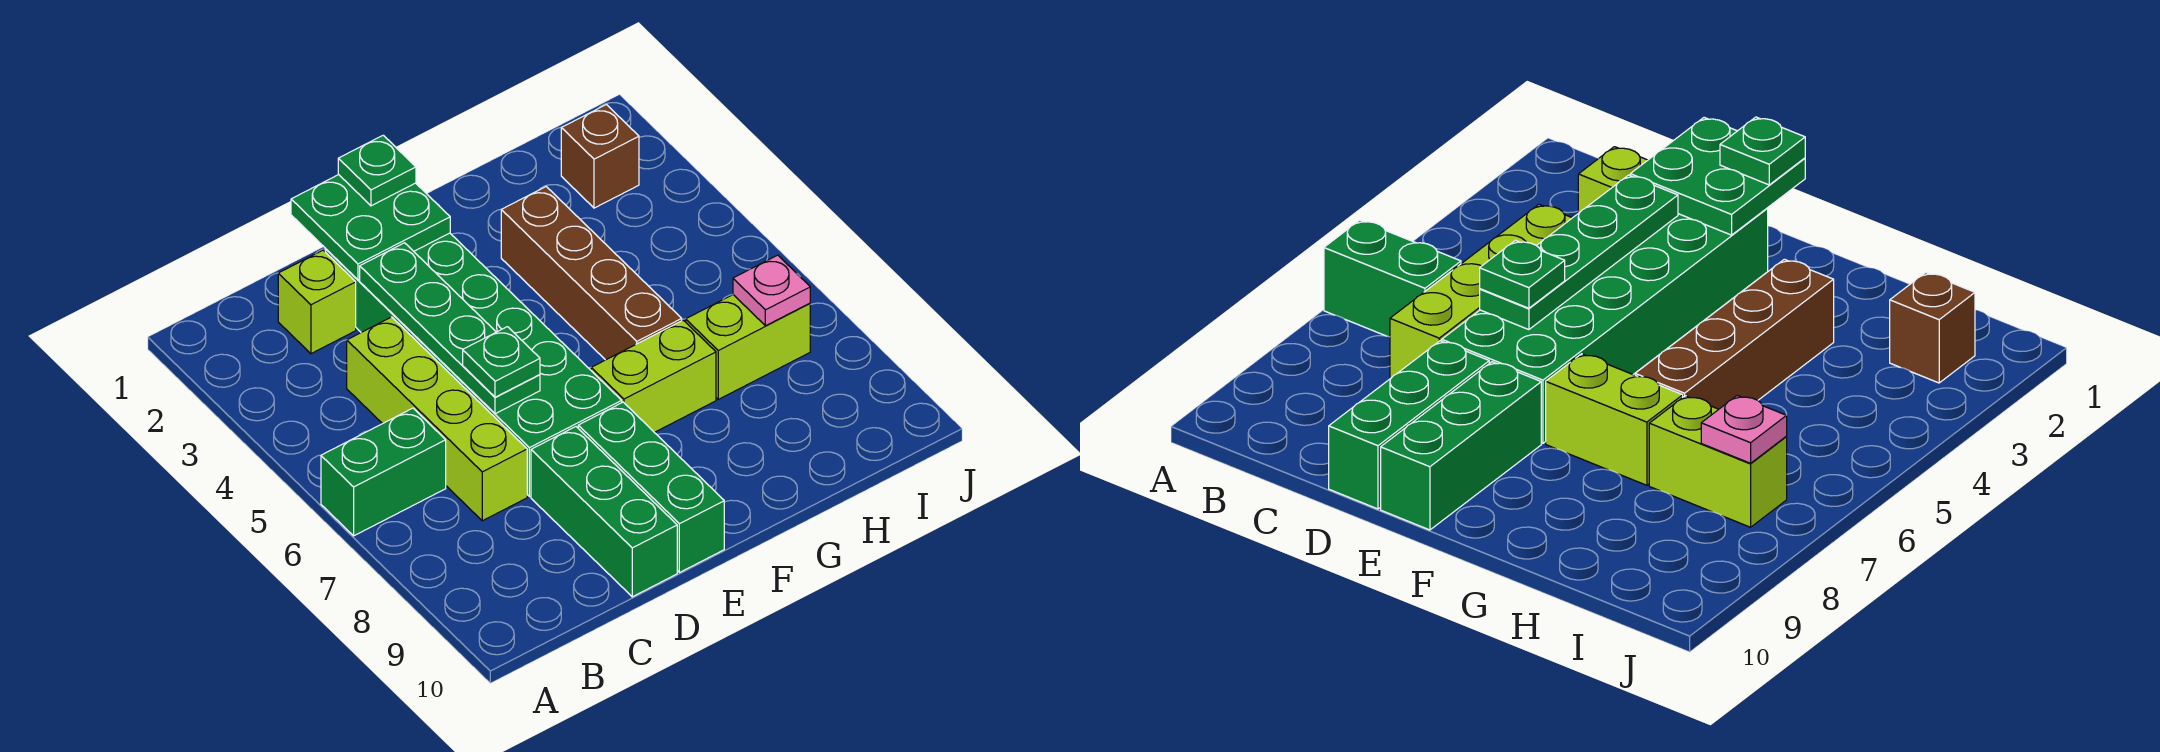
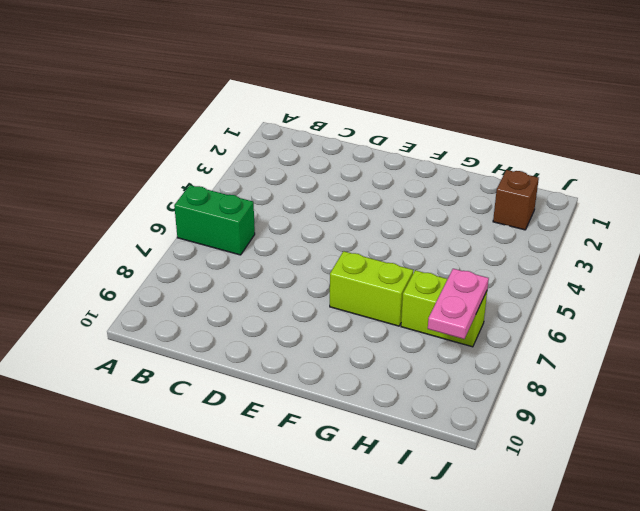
pink 1x2 plate [428,269,489,339] -> pink 1x1 plate [733,255,810,326]
none -> lime 1x1 brick [278,250,356,354]
none -> lime 1x4 brick [347,317,527,521]
none -> green 2x6 brick [325,233,622,497]

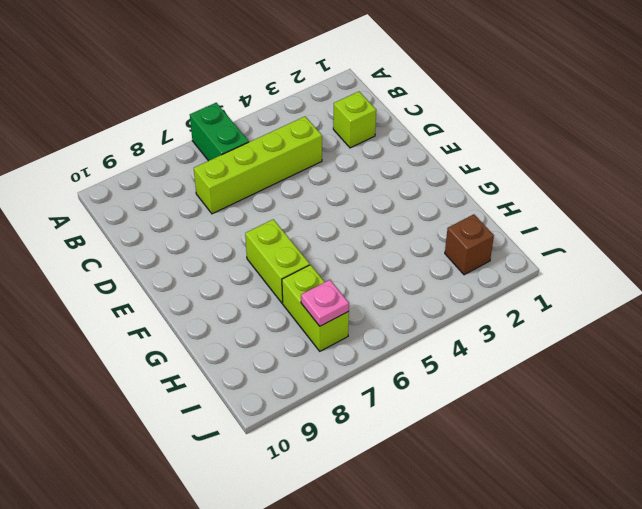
none -> green 2x6 brick [325,233,622,497]
none -> green 1x3 brick [531,427,677,597]
none -> green 1x3 brick [578,402,724,573]

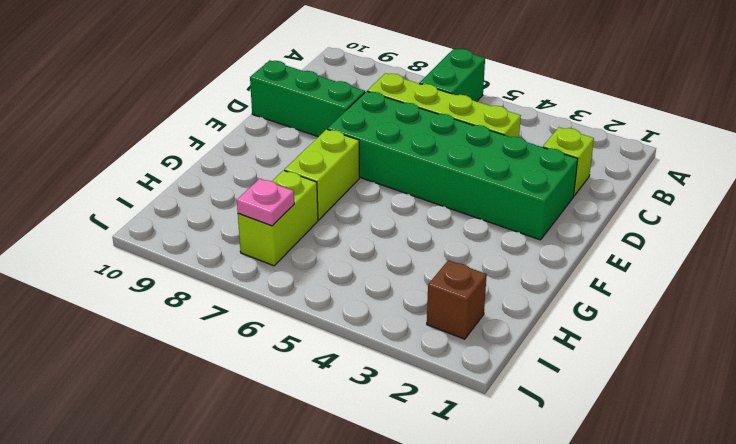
none -> green 1x3 brick [578,402,724,573]
none -> brown 1x4 brick [501,187,682,360]
none -> green 2x2 plate [291,175,450,280]

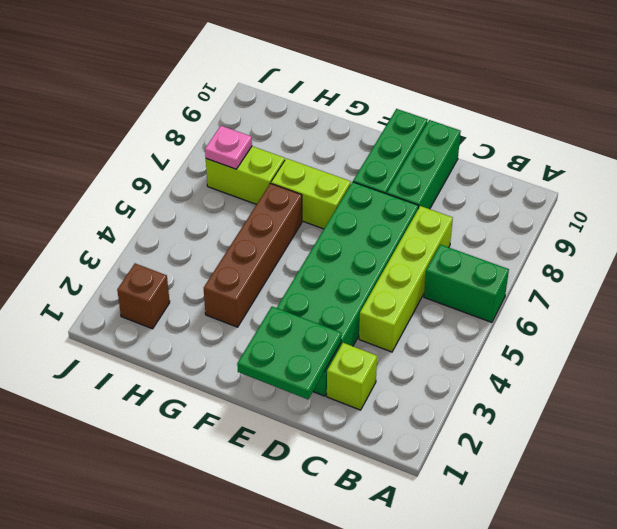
none -> green 1x4 plate [360,243,540,414]
none -> green 1x1 plate [463,327,540,397]
none -> green 1x1 plate [338,135,416,206]

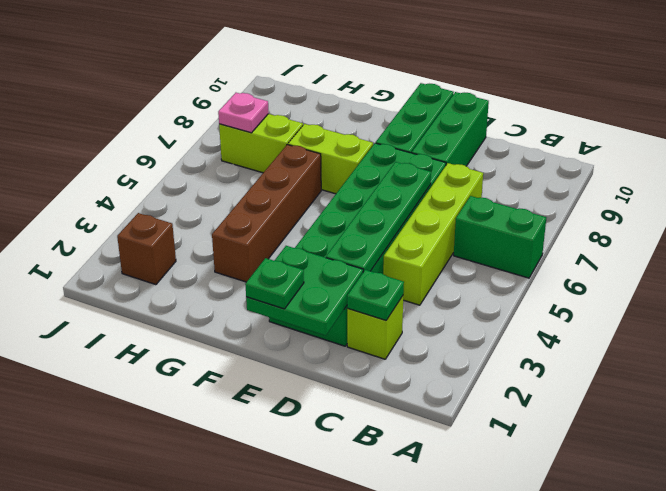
green 1x1 plate [347,270,404,320] -> green 1x1 plate moved to [463,327,540,397]

